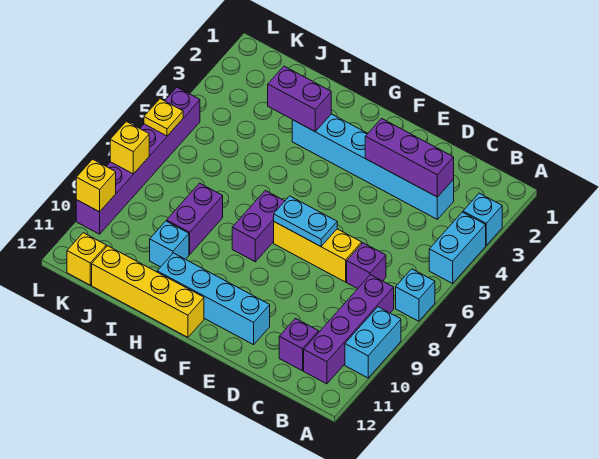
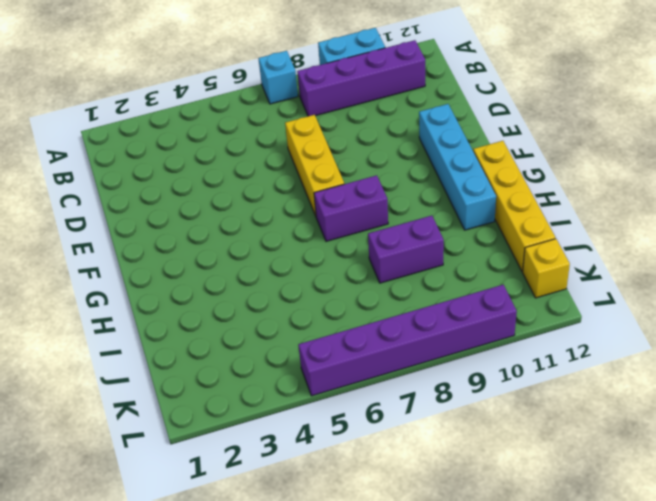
none -> cyan 1x1 brick [463,193,502,245]
none -> cyan 1x2 brick [429,212,486,283]
none -> cyan 1x6 brick [292,114,454,219]

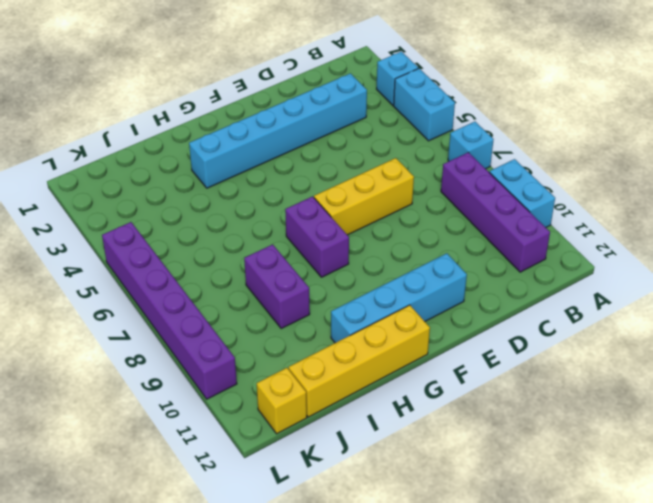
none -> purple 1x1 brick [347,243,386,289]
none -> purple 1x1 brick [279,318,319,371]
none -> cyan 1x1 brick [150,221,189,267]

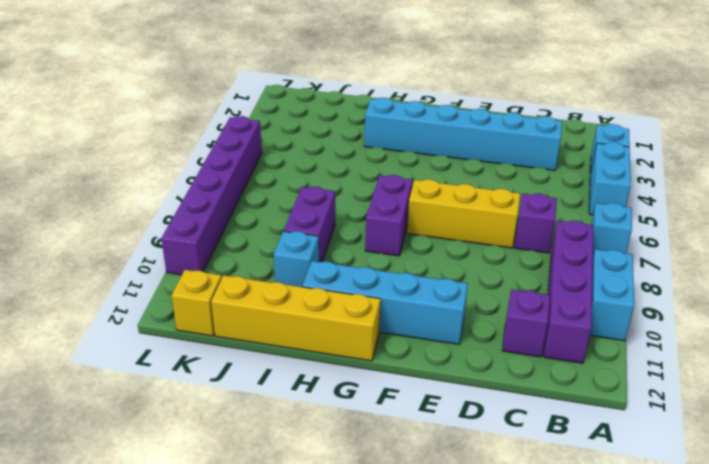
none -> purple 1x3 brick [365,118,454,197]
none -> cyan 1x2 plate [274,196,337,246]
none -> purple 1x2 brick [268,66,331,131]

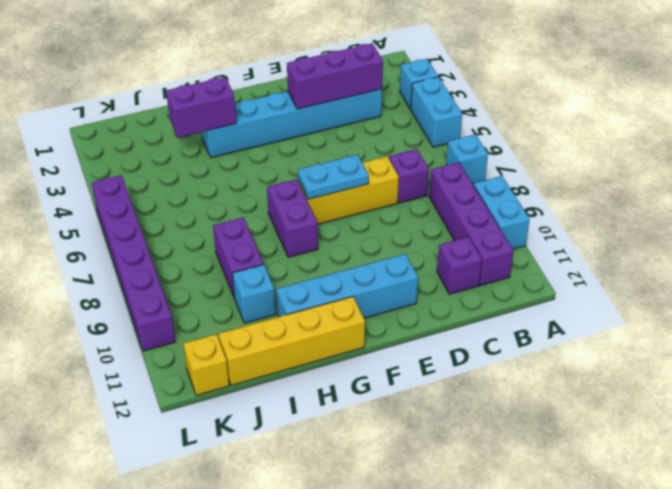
none -> yellow 1x1 plate [144,99,183,136]
none -> yellow 1x1 brick [110,121,149,174]
none -> yellow 1x1 brick [76,159,116,212]

